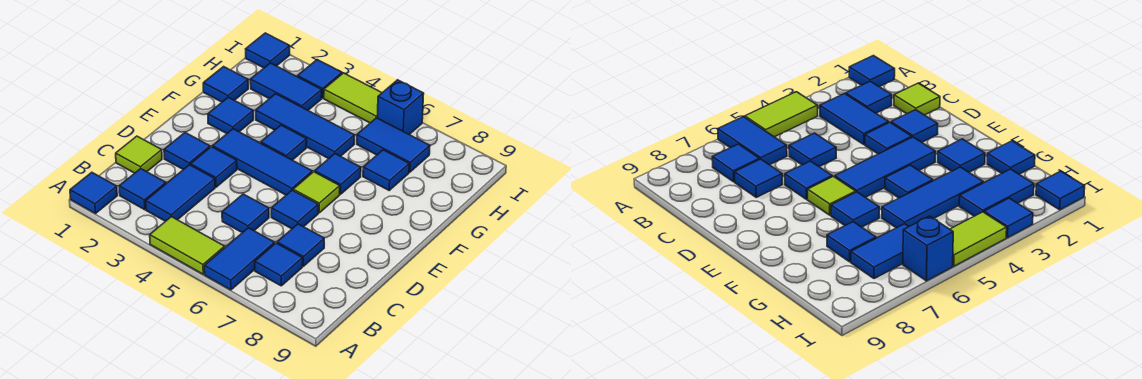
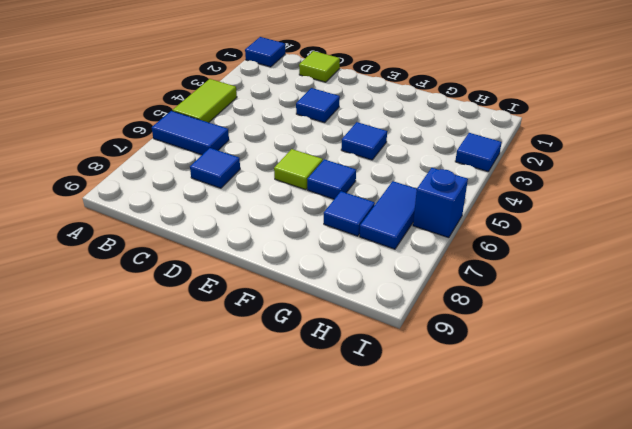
none -> blue 1x1 tile [119,169,166,210]
none -> blue 1x2 tile [146,165,215,221]
none -> blue 1x1 tile [255,243,303,286]

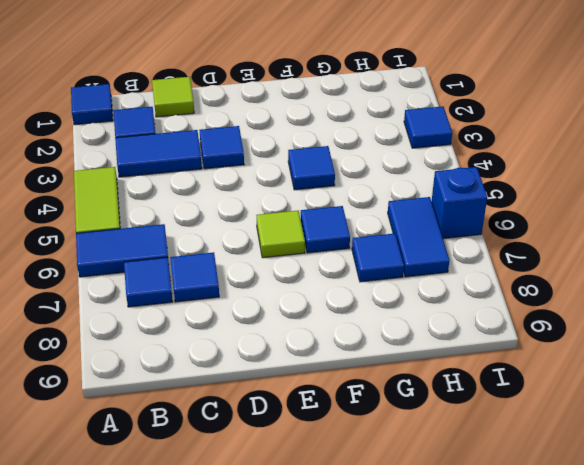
none -> blue 1x1 tile [222,194,269,233]
none -> blue 1x1 tile [164,133,210,170]
none -> blue 1x1 tile [271,190,318,229]

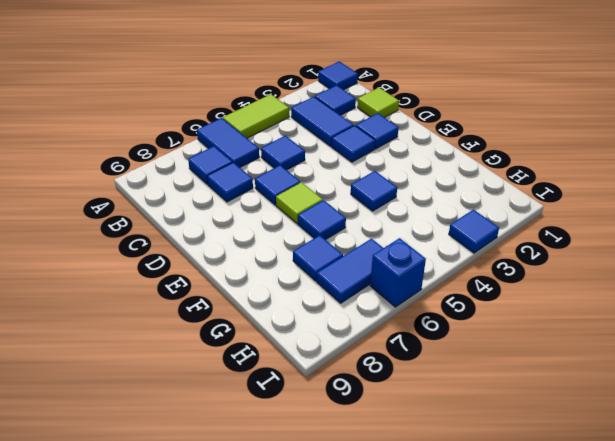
none -> blue 1x3 tile [212,129,312,195]
none -> blue 1x1 tile [208,97,253,134]
none -> blue 1x1 tile [203,67,248,102]

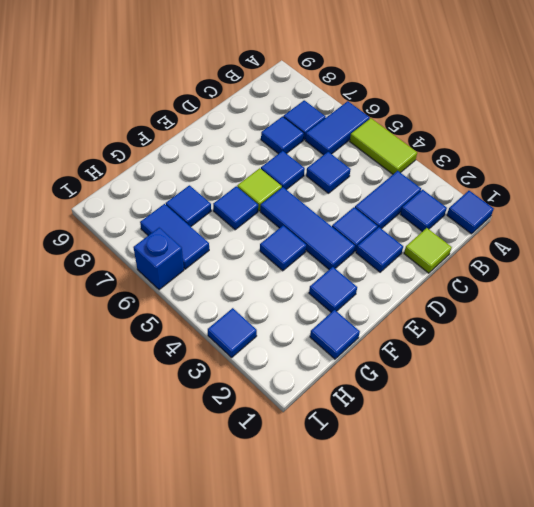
none -> blue 1x3 tile [256,94,355,159]
none -> blue 1x2 tile [250,63,322,110]
none -> blue 1x1 tile [246,33,290,68]

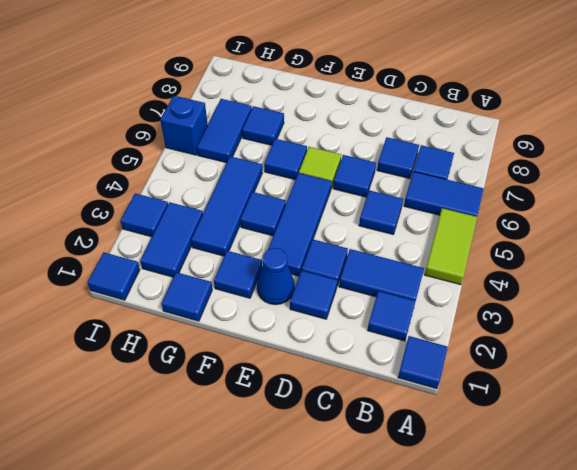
blue 1x1 cone [257,248,295,305] -> none
none -> lime 1x1 tile [116,136,162,173]
none -> lime 1x2 tile [324,73,382,123]

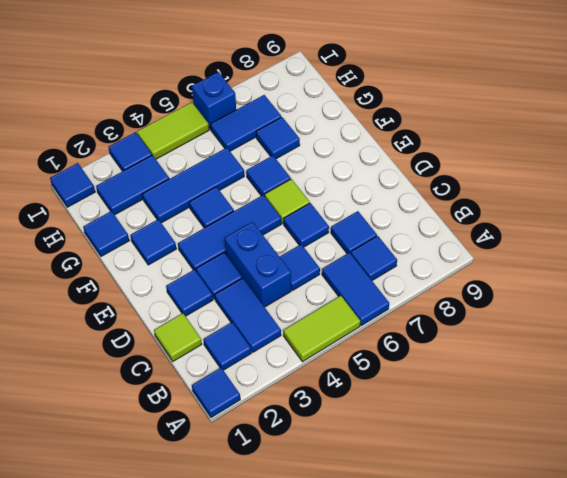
blue 1x2 brick [225,222,291,307] -> none

